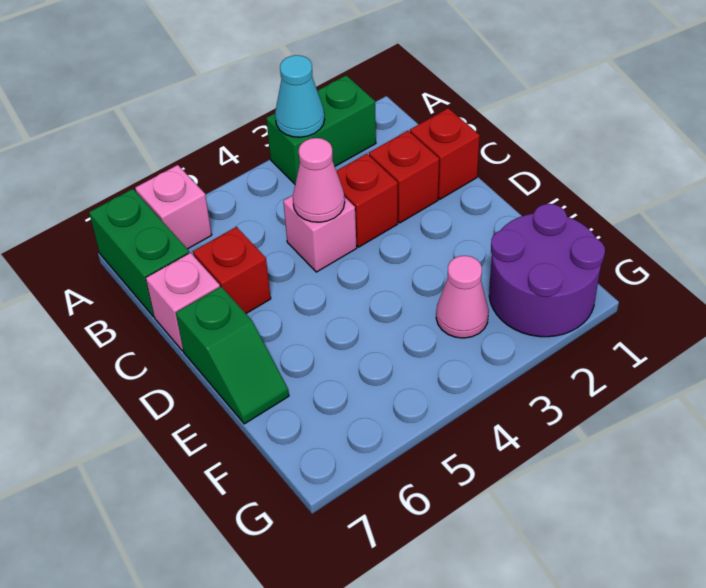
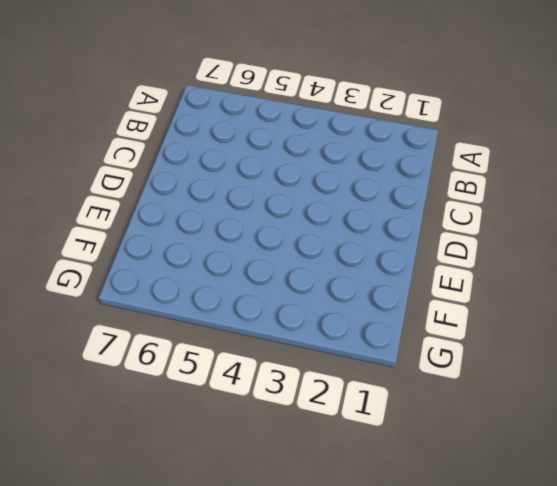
none -> green 1x2 brick [266,75,376,184]
none -> pink 1x1 brick [135,165,212,249]
none -> green 1x2 brick [89,189,189,317]

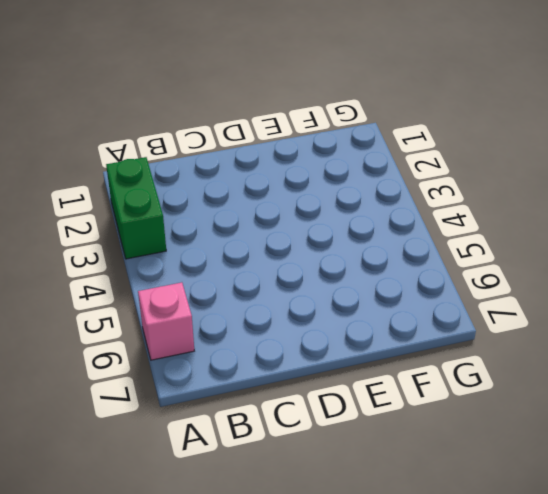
none -> green 1x2 brick [89,189,189,317]
none -> red 1x1 brick [410,108,480,199]
none -> red 1x1 brick [369,131,439,223]

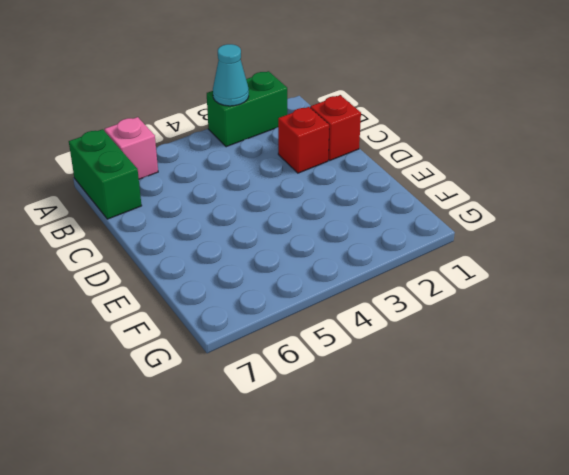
none -> red 1x1 brick [337,154,398,247]
none -> pink 1x1 brick [283,195,357,272]
none -> red 1x1 brick [193,227,271,313]

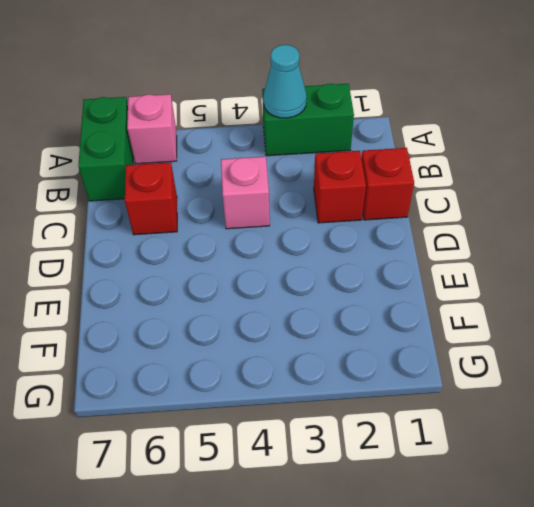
none -> red 1x1 brick [337,154,398,247]
none -> pink 1x1 brick [146,252,220,351]
none -> green 1x2 slope [176,287,289,424]

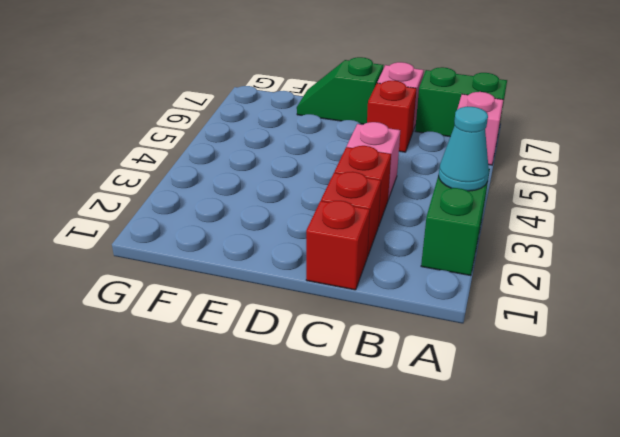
none -> purple 2x2 round brick [489,204,605,337]
none -> pink 1x1 cone [436,256,489,338]
none -> pink 1x1 cone [293,138,345,222]

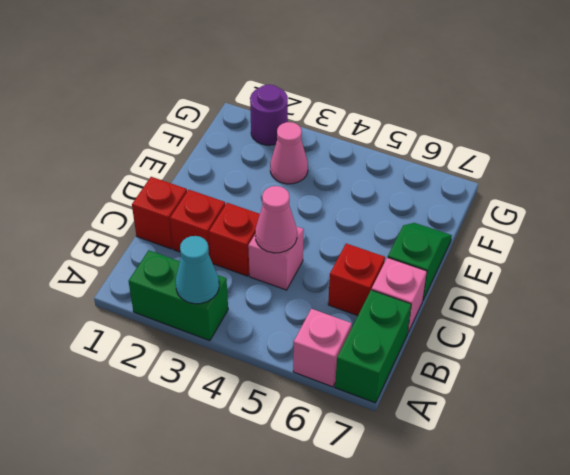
purple 1x1 round brick [250,84,288,145] -> purple 2x2 round brick [489,204,605,337]

